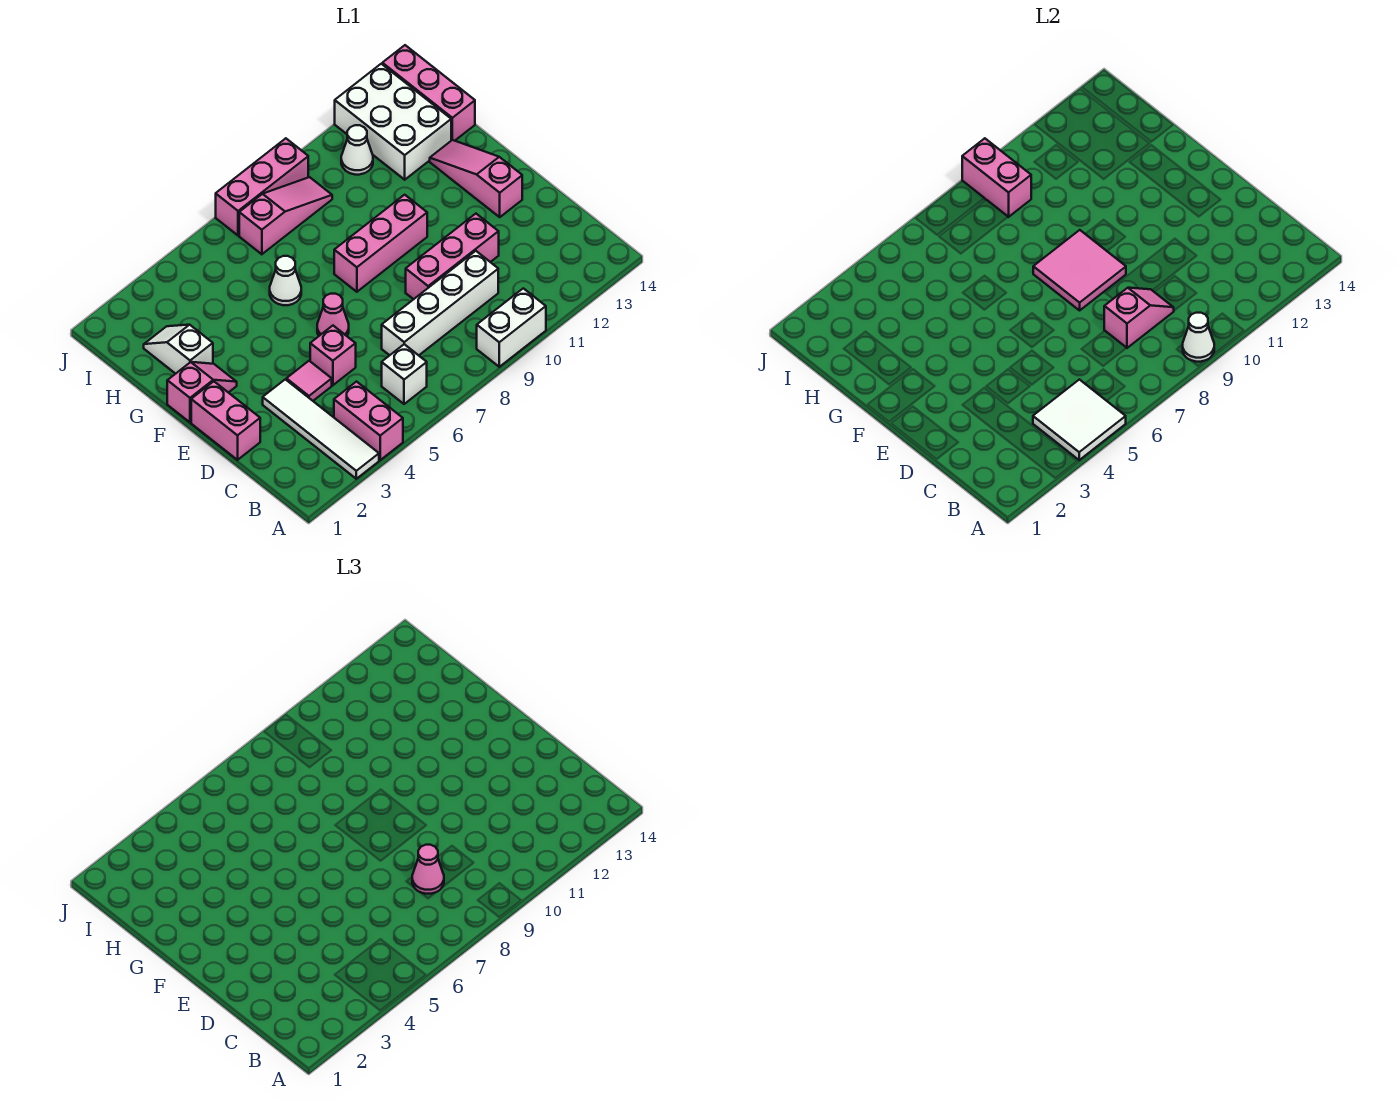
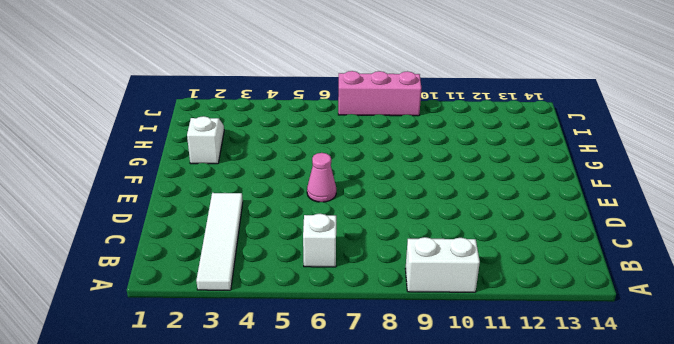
none -> pink 1x2 brick [334,382,403,460]
none -> white 1x4 brick [382,251,498,355]
none -> pink 1x2 brick [191,381,260,460]

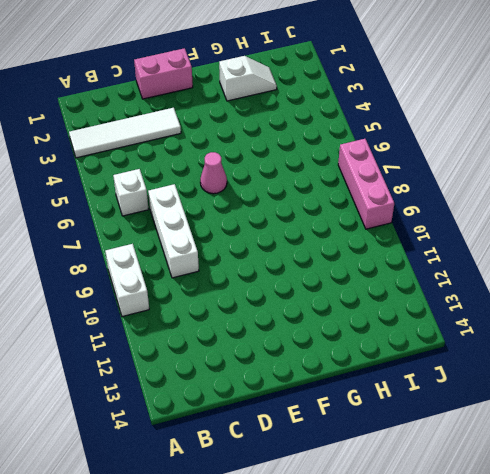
white 1x3 brick [148,184,199,278] -> white 1x4 brick [382,251,498,355]
none -> pink 1x2 brick [334,382,403,460]
none -> pink 1x1 tile [286,361,332,401]
none -> pink 1x1 brick [310,326,356,385]

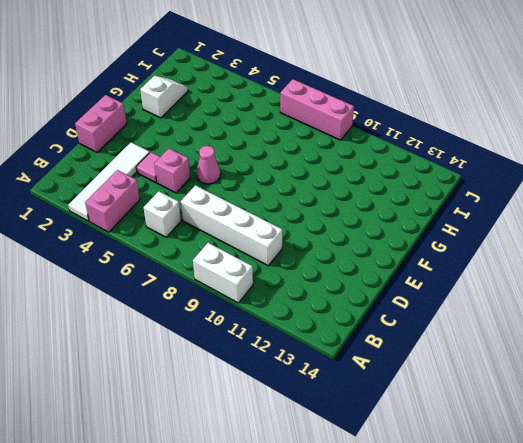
none -> pink 1x3 brick [406,214,499,299]
none -> pink 1x3 slope [430,140,522,217]
none -> pink 1x2 slope [167,362,237,422]

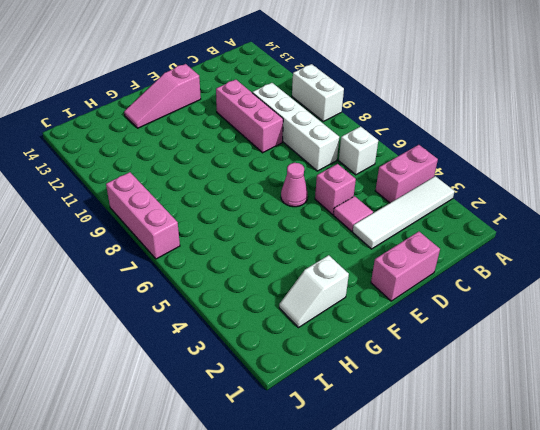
none -> pink 1x2 slope [167,362,237,422]
none -> pink 1x3 brick [334,195,427,292]
none -> white 1x1 cone [270,256,301,305]

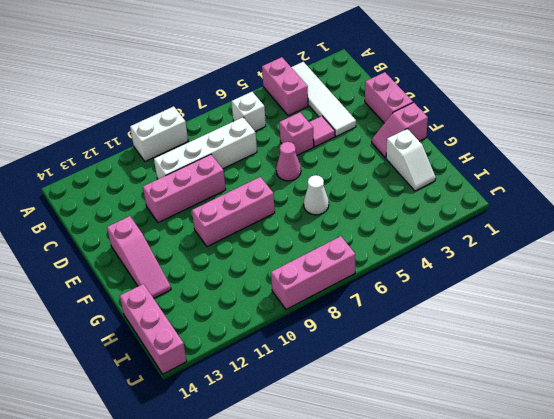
none -> white 2x3 brick [335,64,451,180]
none -> pink 1x3 slope [239,177,332,254]
none -> white 1x1 cone [341,125,373,175]

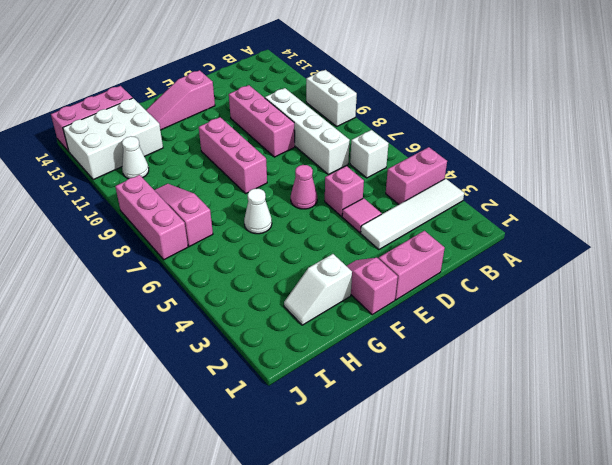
none -> white 2x2 tile [1033,380,1126,460]
none -> white 1x1 cone [1183,313,1214,362]
none -> pink 1x2 slope [1104,288,1174,348]

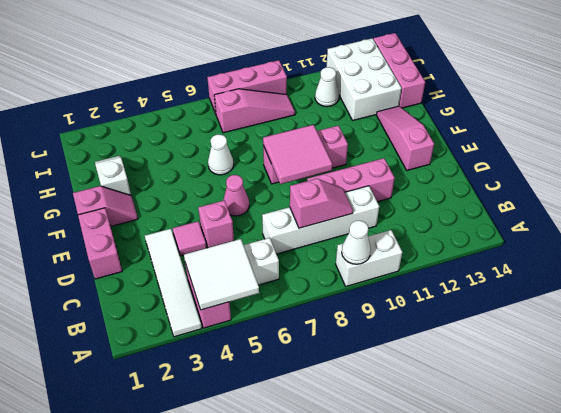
none -> pink 1x2 brick [962,138,1031,217]
none -> pink 1x1 cone [412,845,444,894]

